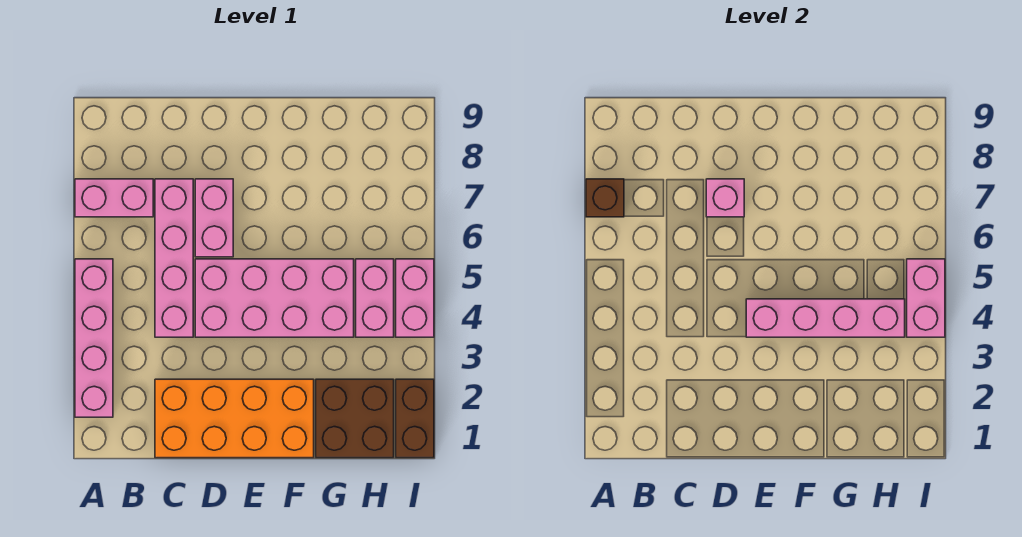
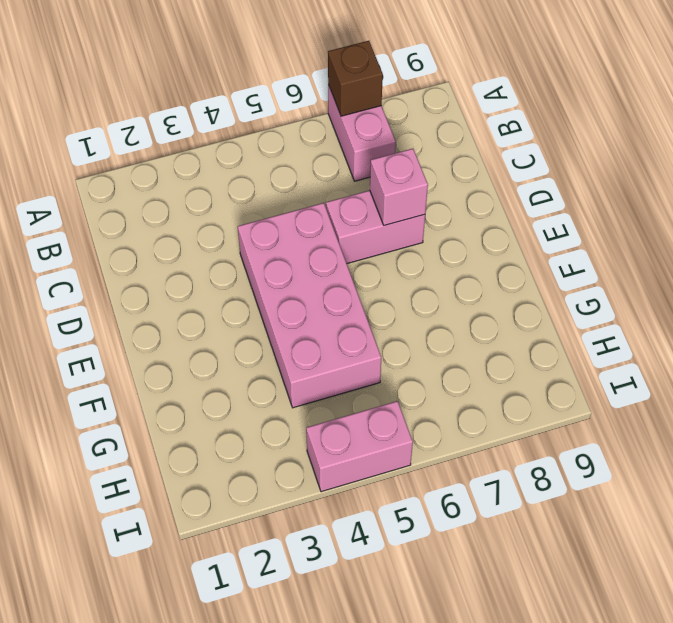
none -> pink 1x4 brick [75,259,113,417]
none -> orange 2x4 brick [155,379,314,458]
none -> pink 1x4 brick [155,179,193,337]

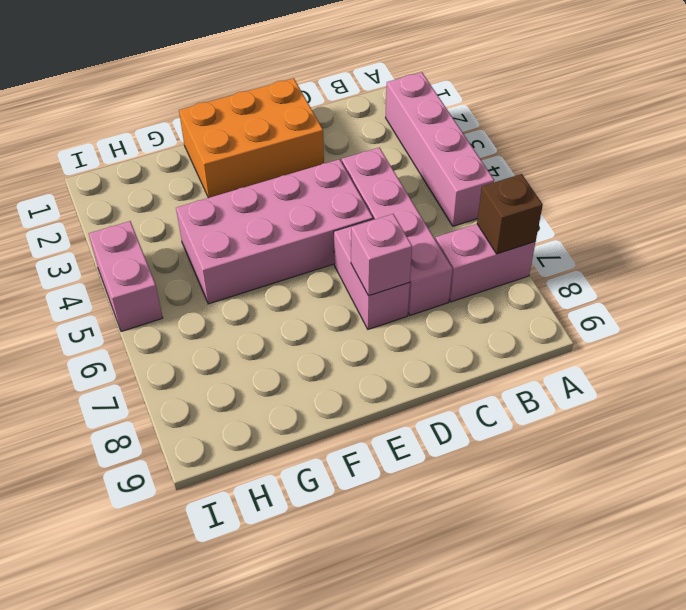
orange 2x3 brick [179,78,324,198] -> orange 2x4 brick [155,379,314,458]
none -> brown 2x2 brick [316,379,394,458]
none -> pink 1x2 brick [356,259,394,337]
none -> brown 1x2 brick [396,379,434,458]

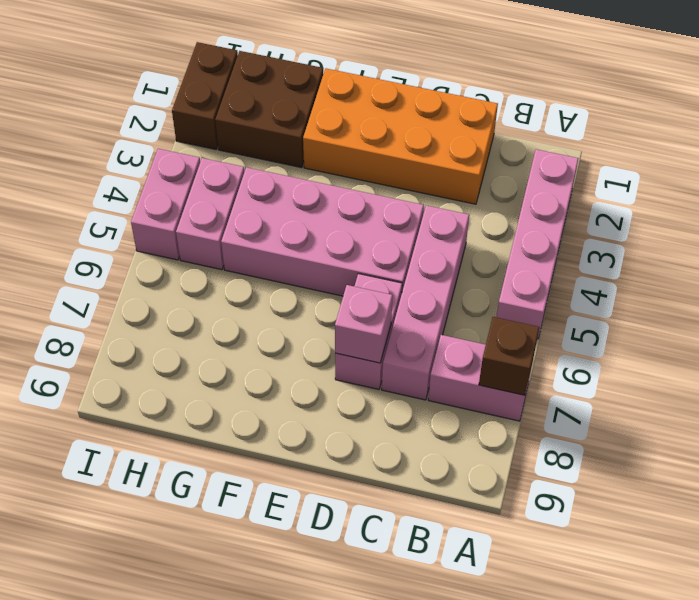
none -> pink 1x4 brick [746,299,905,337]
none -> pink 1x2 brick [907,259,945,337]

